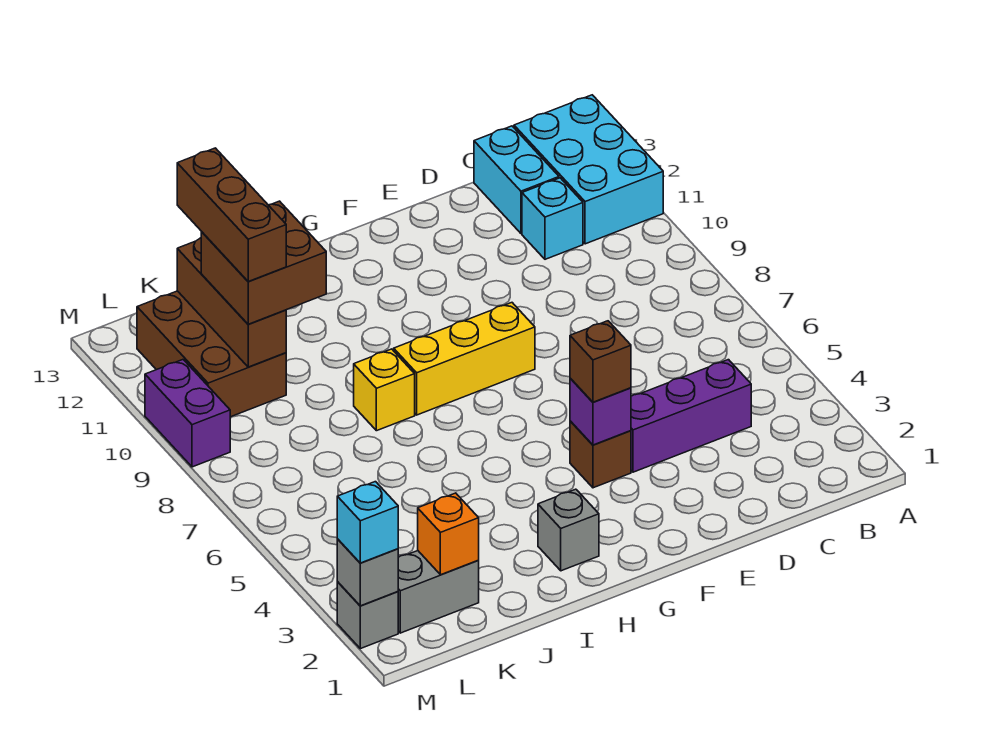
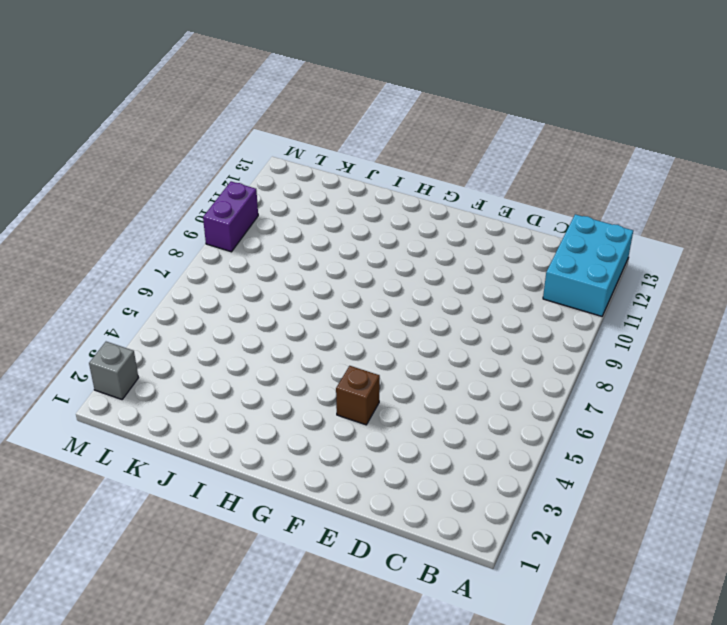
none -> purple 1x3 brick [631,360,751,472]
none -> cyan 1x1 brick [522,178,583,259]
none -> cyan 1x2 brick [474,126,559,233]

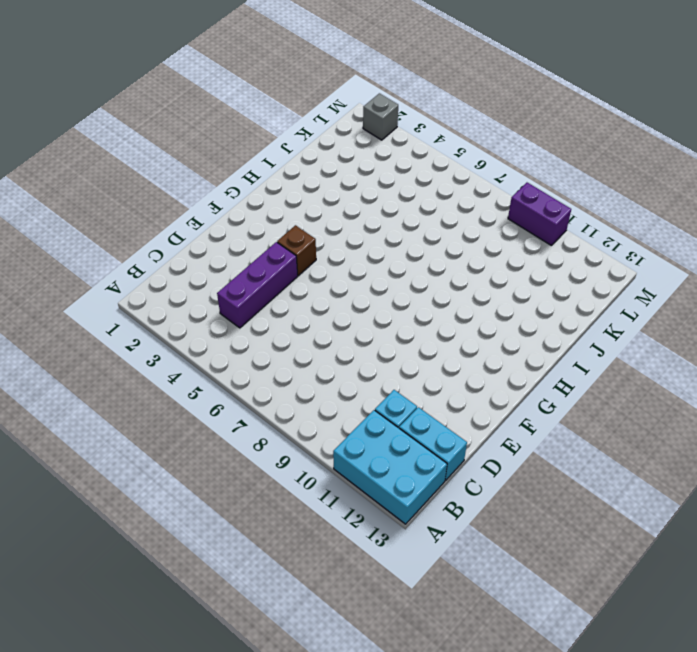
none -> yellow 1x3 brick [394,303,535,415]
none -> grey 1x1 brick [538,489,599,571]
none -> yellow 1x1 brick [354,349,415,431]

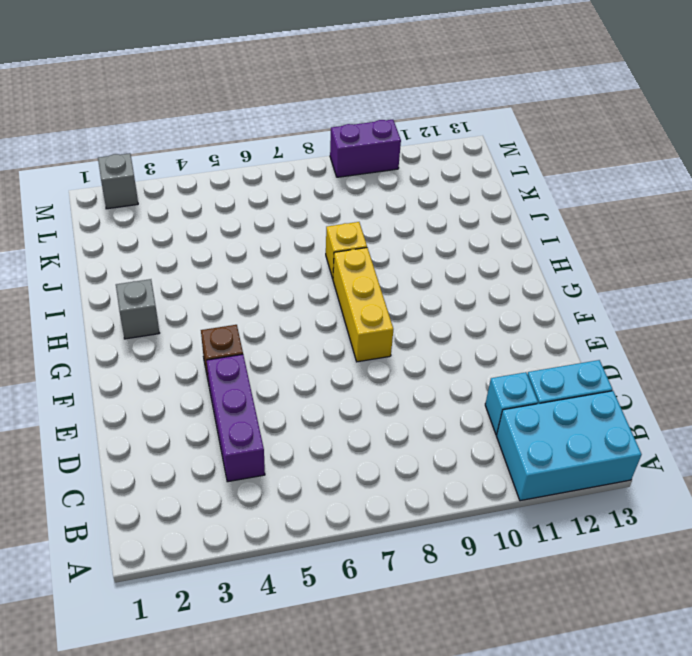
none -> grey 1x2 brick [398,551,479,633]
none -> brown 2x3 brick [137,291,286,417]
none -> purple 1x1 brick [570,378,631,445]

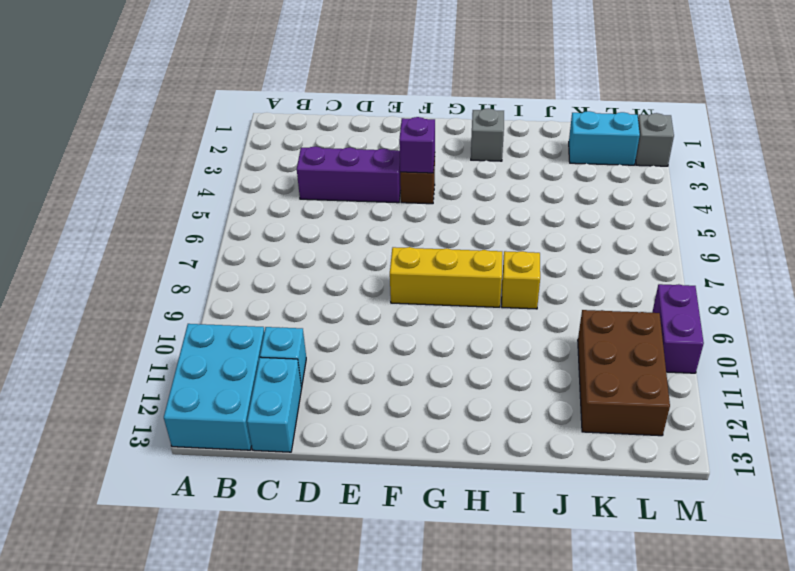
cyan 1x2 brick [569,111,640,165] -> grey 1x2 brick [398,551,479,633]
none -> orange 1x1 brick [418,493,479,575]
none -> brown 1x3 brick [177,238,286,367]
none -> grey 1x1 brick [337,539,398,606]

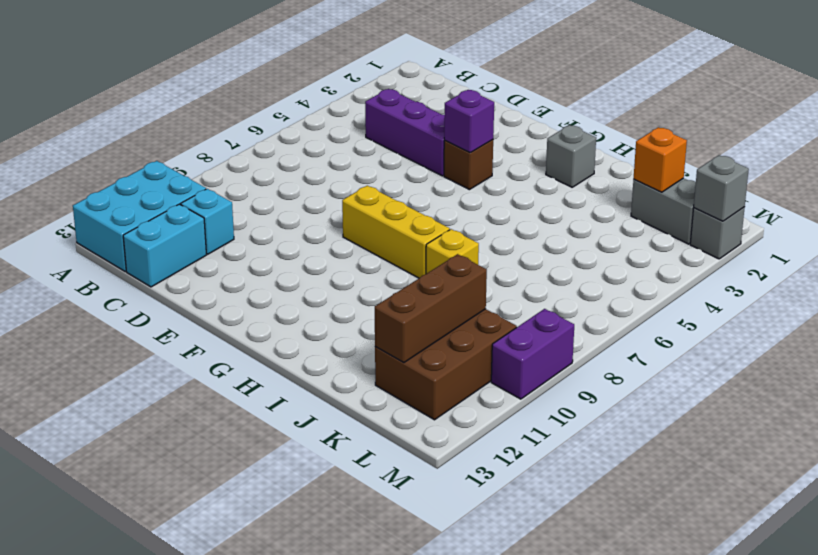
none -> brown 1x1 brick [570,321,631,402]
none -> brown 2x2 brick [201,201,326,324]
none -> cyan 1x1 brick [337,482,398,563]

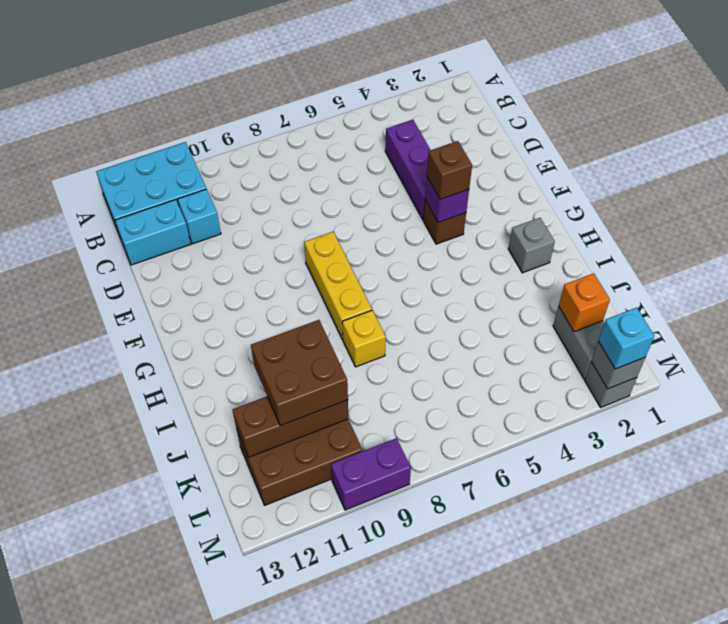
none -> brown 1x3 brick [177,148,286,281]

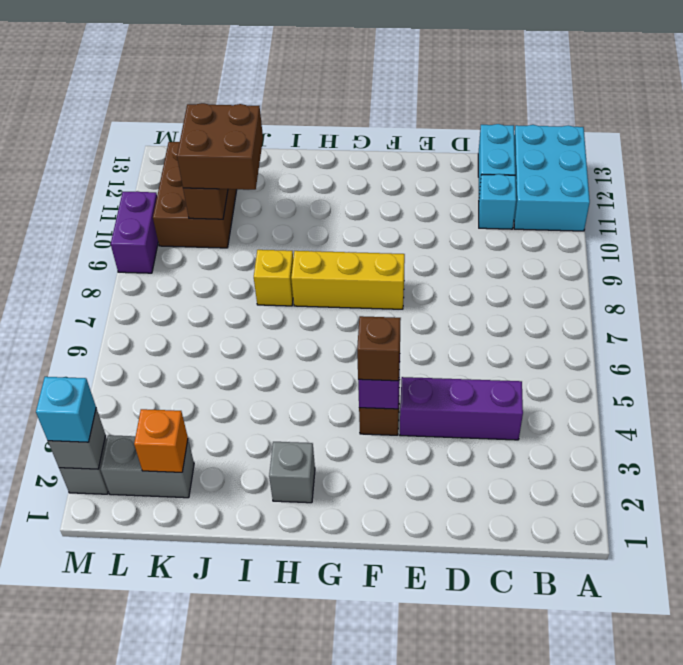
none -> brown 1x3 brick [177,148,286,281]

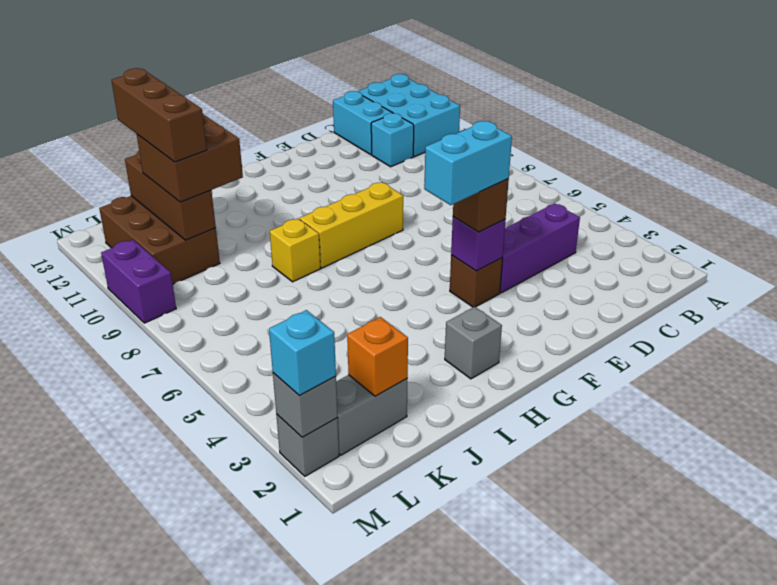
cyan 1x2 brick [424,121,512,205] -> none

